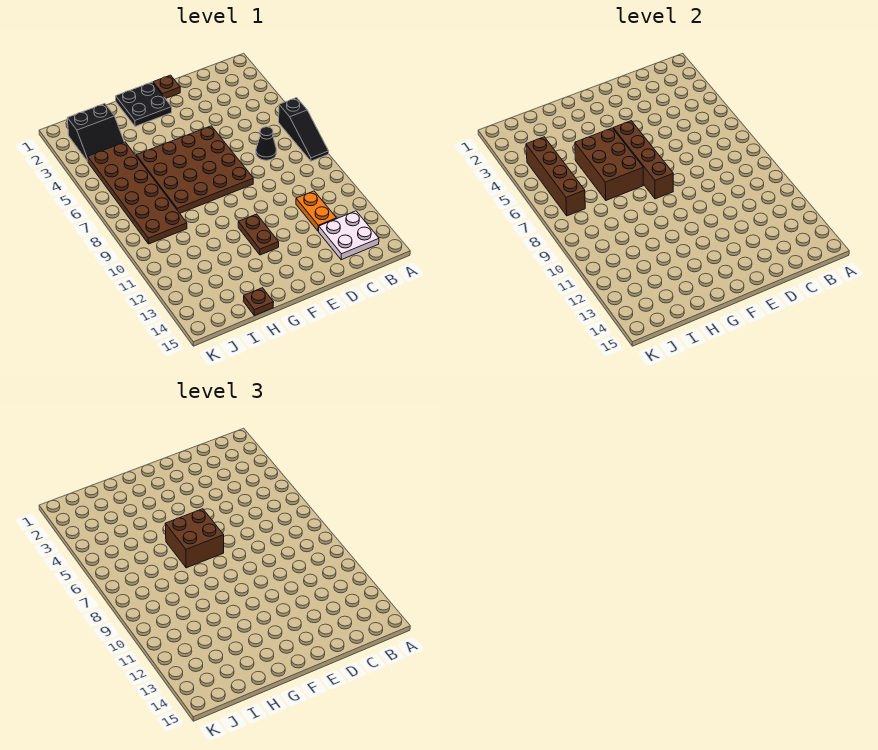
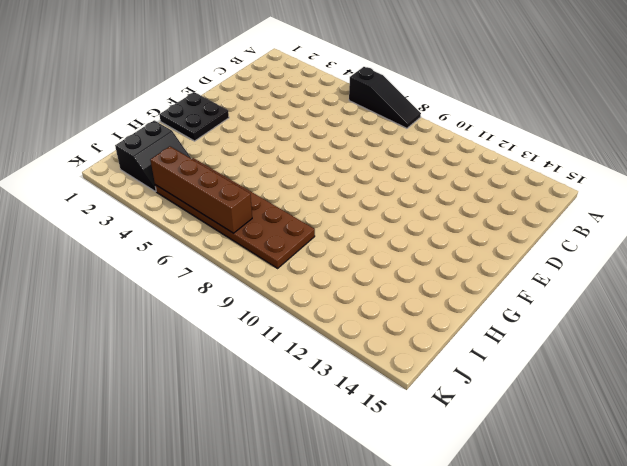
none -> white 2x2 plate [319,211,379,260]
none -> black 1x1 cone [256,127,276,160]
none -> orange 1x2 plate [296,191,336,231]

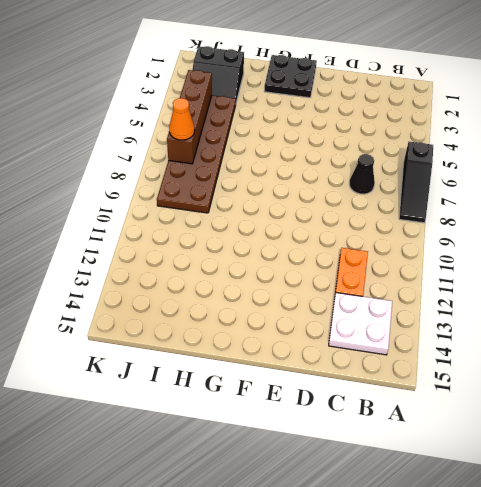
orange 1x1 cone [169,98,195,140] -> none
none -> brown 1x1 plate [153,75,180,99]
none -> brown 4x4 plate [136,126,253,213]
none -> brown 1x2 plate [238,214,279,255]

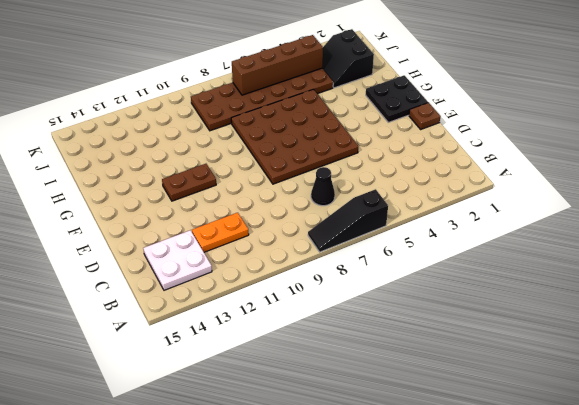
none -> brown 1x1 plate [243,288,274,316]
none -> brown 1x4 brick [613,121,673,199]
none -> brown 2x3 brick [575,128,643,200]

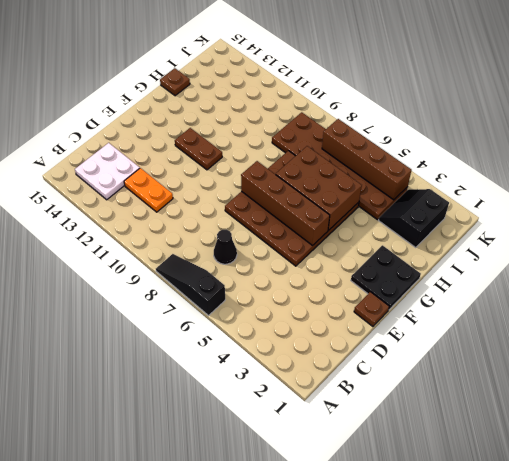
none -> brown 2x2 brick [165,509,224,568]

